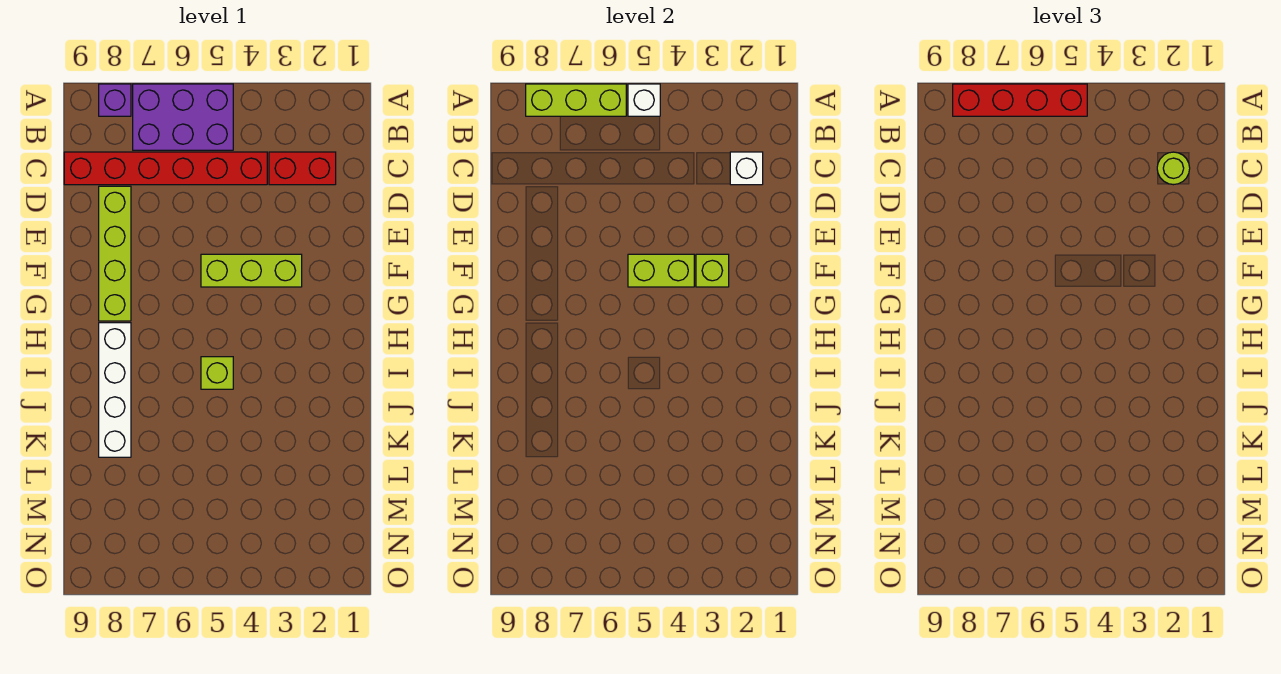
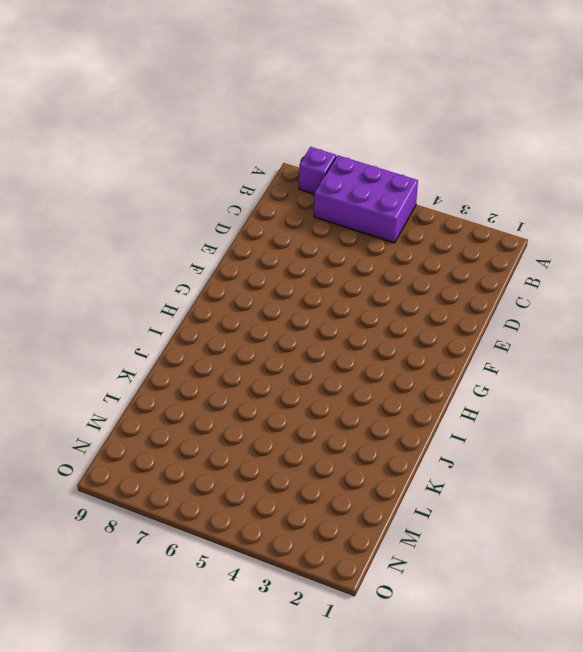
none -> red 1x2 brick [269,152,336,185]
none -> red 1x6 brick [64,152,267,185]
none -> lime 1x4 brick [99,186,131,321]

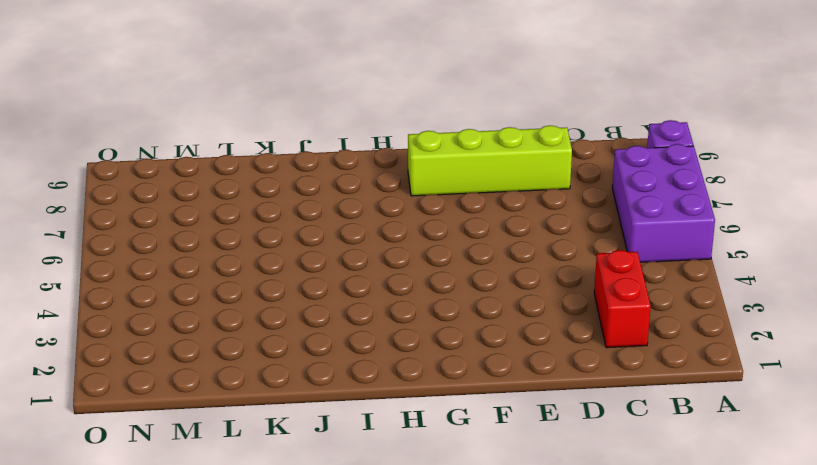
none -> red 1x6 brick [64,152,267,185]
none -> lime 1x3 brick [201,254,302,287]
none -> white 1x4 brick [99,323,131,457]

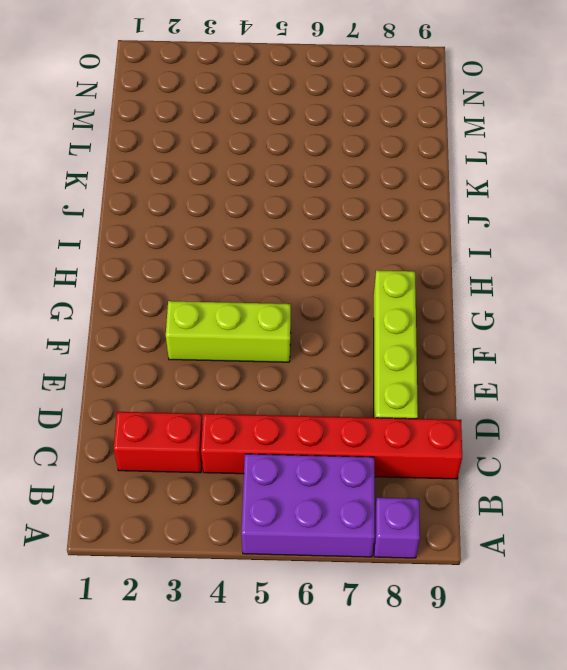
none -> white 1x4 brick [99,323,131,457]
none -> lime 1x1 brick [201,357,233,389]
none -> white 1x1 brick [628,84,660,116]

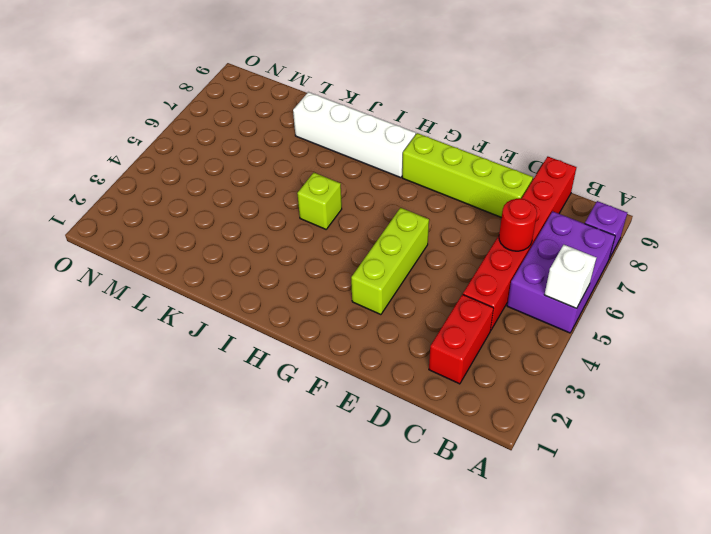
red 1x1 round brick [499,198,537,251] -> none
none -> lime 1x3 brick [526,84,626,116]
none -> white 1x1 brick [730,152,763,185]
none -> lime 1x1 brick [696,254,729,287]

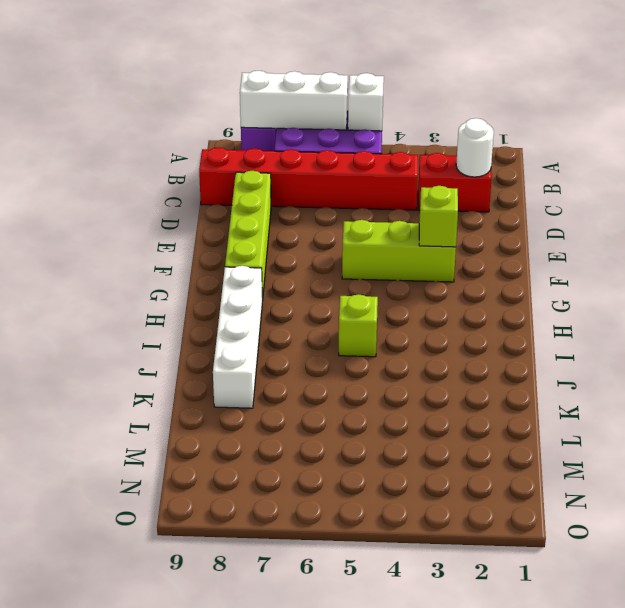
white 1x3 brick [240,71,348,130] -> lime 1x3 brick [526,84,626,116]
white 1x1 round brick [456,118,494,177] -> white 1x1 brick [730,152,763,185]
none -> lime 1x2 brick [628,254,694,287]
none -> red 1x4 brick [953,84,1087,116]
none -> lime 1x1 round brick [1157,152,1190,185]

